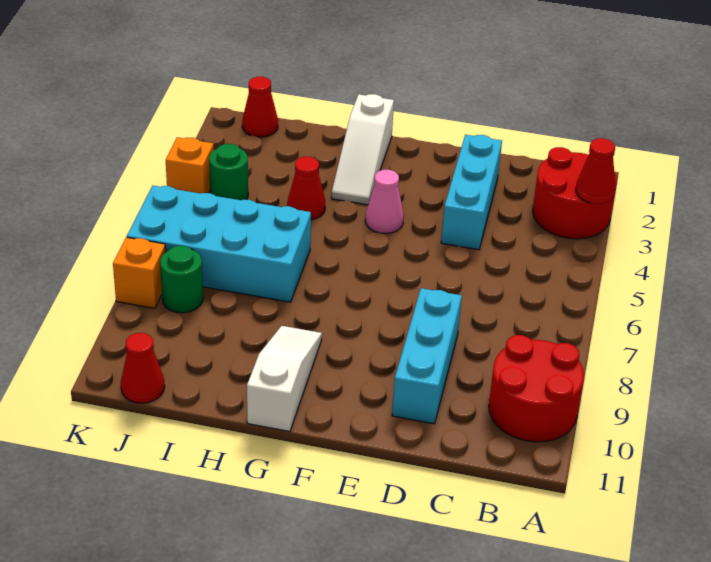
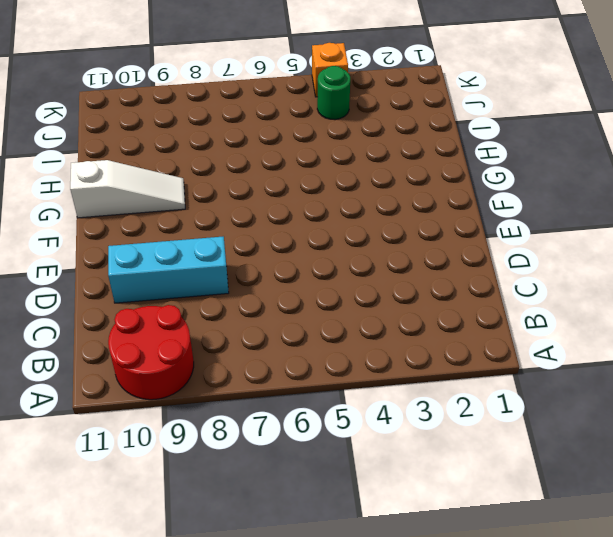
none -> red 2x2 round brick [533,147,617,239]
none -> cyan 1x3 brick [441,135,502,250]
none -> pink 1x1 cone [365,170,404,234]

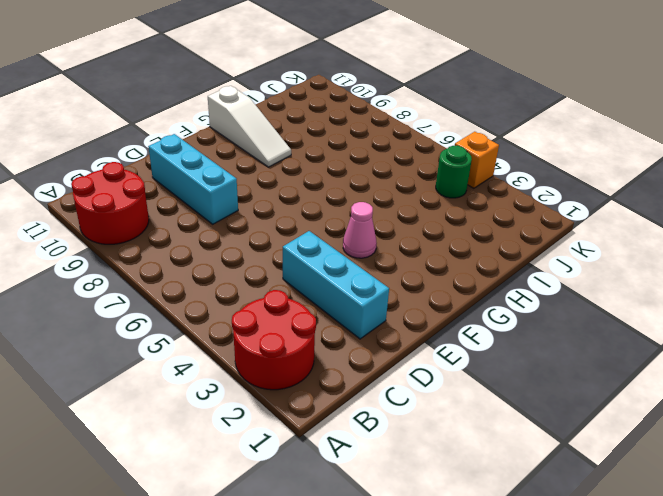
none -> white 1x3 slope [332,94,394,205]
none -> red 1x1 cone [287,157,325,220]
none -> cyan 2x4 brick [127,186,311,302]

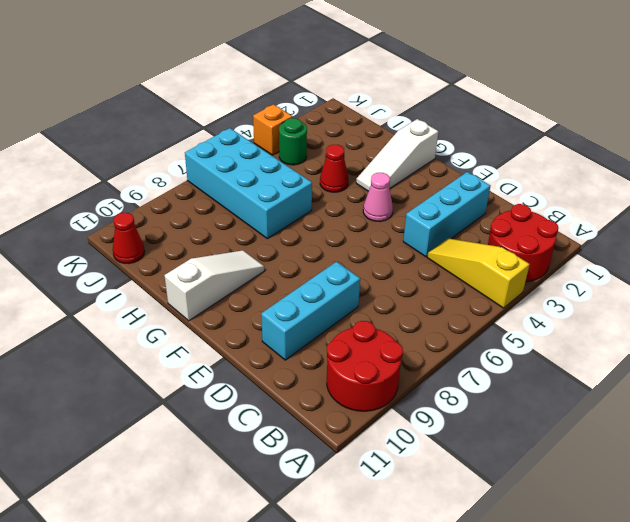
yellow 1x3 slope [427,238,530,308] -> none
none -> red 1x1 cone [242,77,278,137]
none -> green 1x1 round brick [160,246,203,313]
none -> orange 1x1 brick [113,237,166,308]

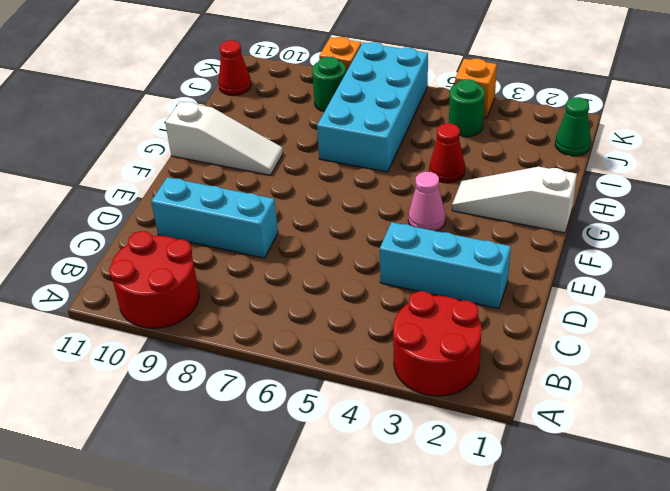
green 1x1 cone [555,97,591,156] -> red 1x1 cone [242,77,278,137]
none -> red 1x1 cone [576,138,616,204]

